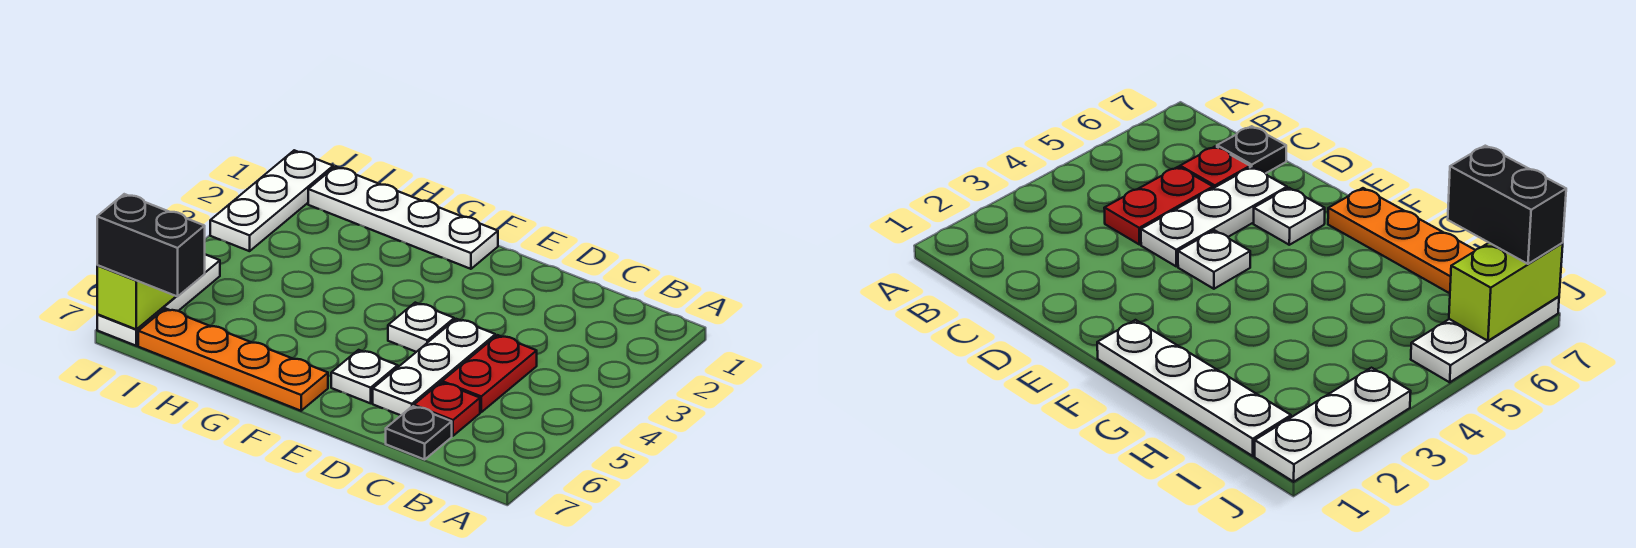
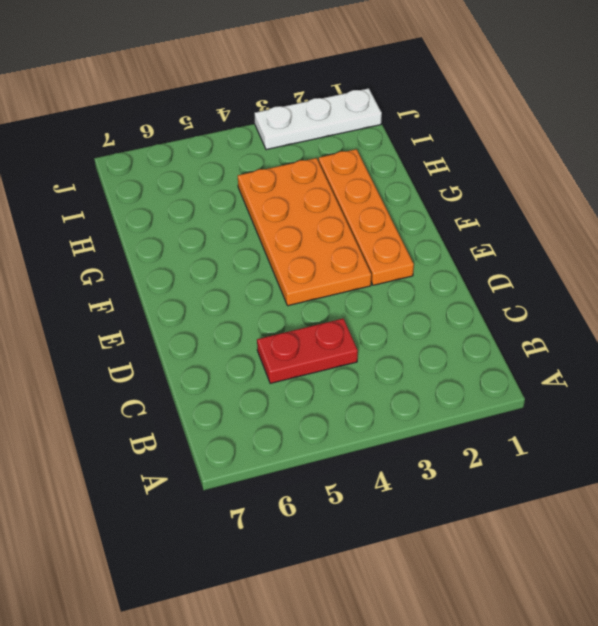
orange 1x4 plate [319,149,414,285] -> orange 1x4 plate moved to [138,309,328,411]
orange 2x4 plate [238,158,371,306] -> white 1x1 plate [388,303,454,352]
none -> red 1x1 plate [414,382,480,436]
none -> black 1x1 plate [386,406,452,459]
none -> white 1x3 plate [373,319,495,415]

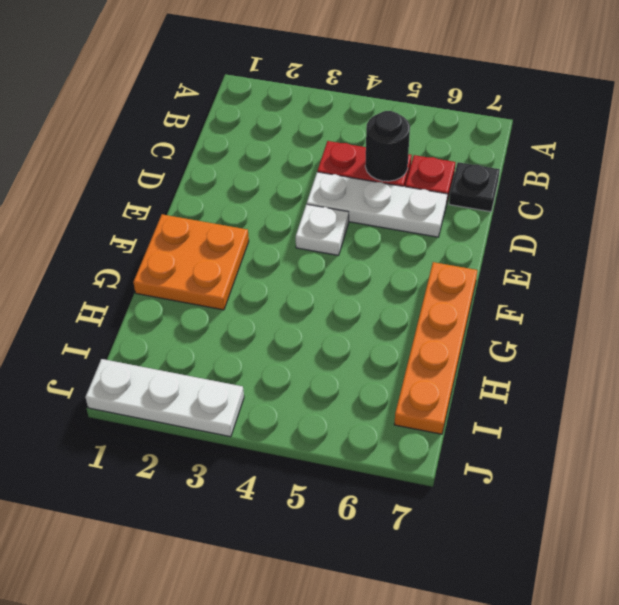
black 1x1 round brick [365,111,410,181] -> none
orange 2x2 plate [134,214,249,310] -> white 1x4 plate [308,167,498,269]
none -> white 1x1 plate [331,350,398,403]
none -> white 1x3 plate [97,254,220,346]
none -> lime 1x2 brick [97,266,176,329]

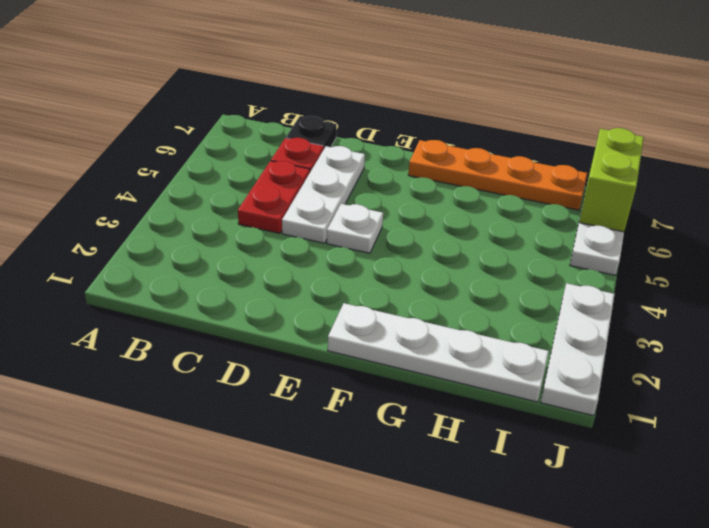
none -> white 1x1 plate [331,350,398,403]
none -> black 1x2 brick [97,194,205,297]

